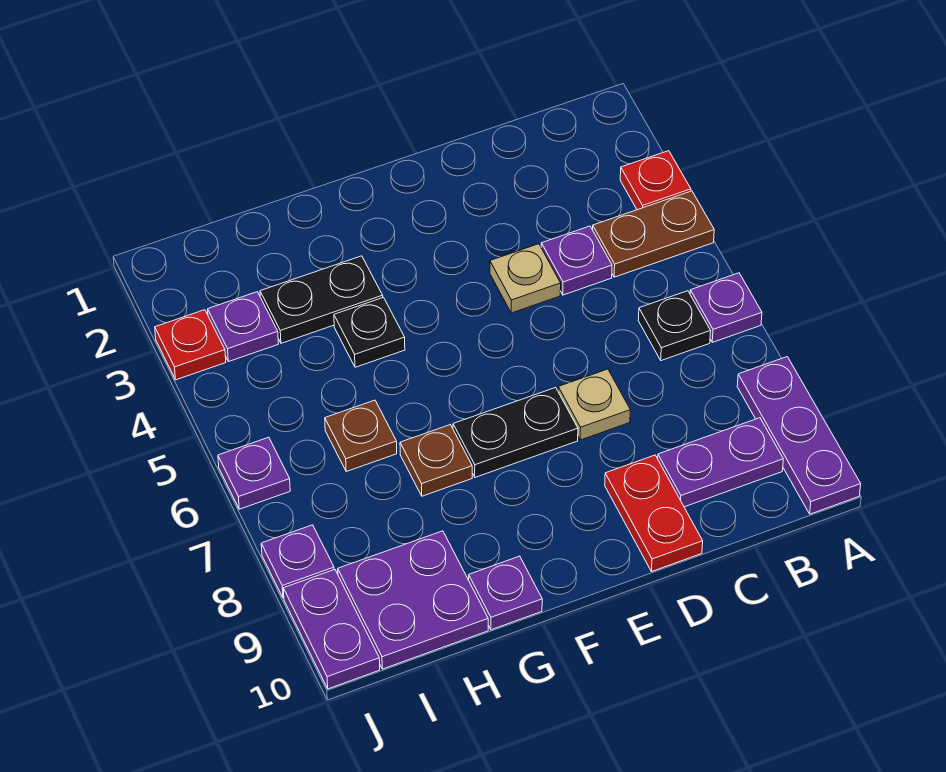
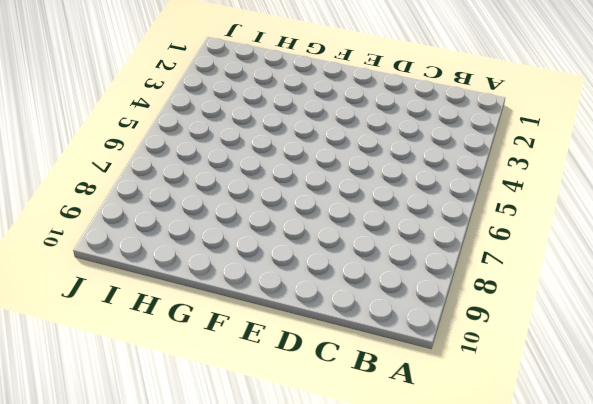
none -> red 1x1 plate [620,151,691,210]
none -> brown 1x2 plate [593,191,714,277]
none -> purple 1x1 plate [690,273,762,342]

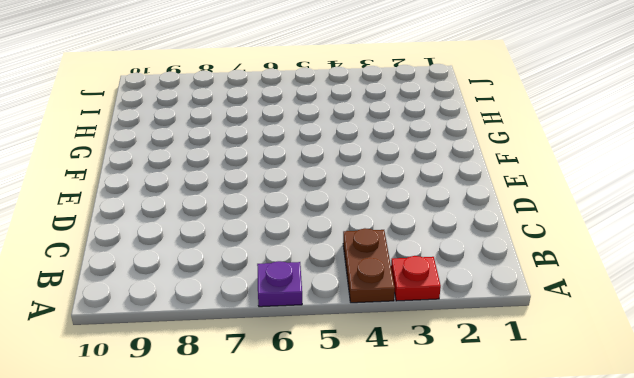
none -> purple 1x3 plate [737,357,861,514]
none -> black 1x1 plate [638,291,711,361]
none -> purple 1x2 plate [658,418,783,507]

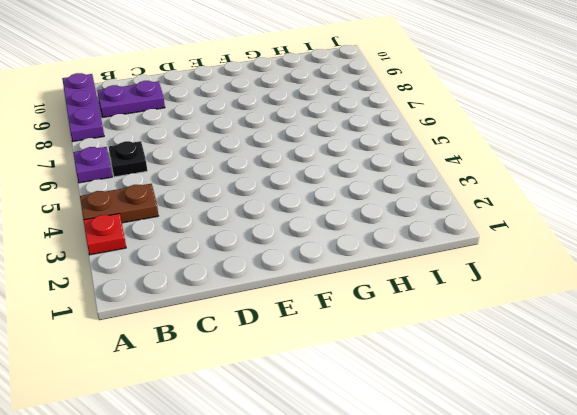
none -> purple 1x1 plate [541,226,612,295]
none -> tan 1x1 plate [490,244,561,313]
none -> tan 1x1 plate [558,369,630,440]

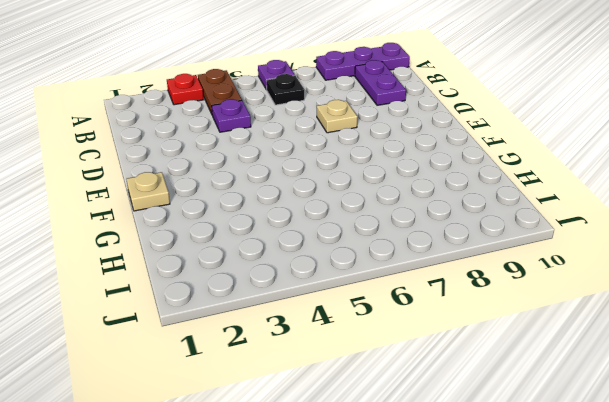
tan 1x1 plate [126,172,170,211] -> tan 1x1 plate moved to [490,244,561,313]
none -> red 1x2 plate [605,455,703,572]
none -> black 1x2 plate [453,388,578,477]
none -> black 1x2 plate [260,256,383,343]

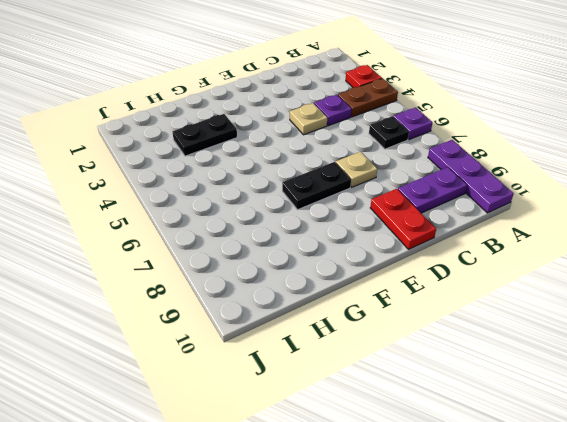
none -> black 1x1 plate [334,297,405,367]
none -> brown 1x1 plate [400,425,472,496]
none -> purple 1x1 plate [469,556,542,630]

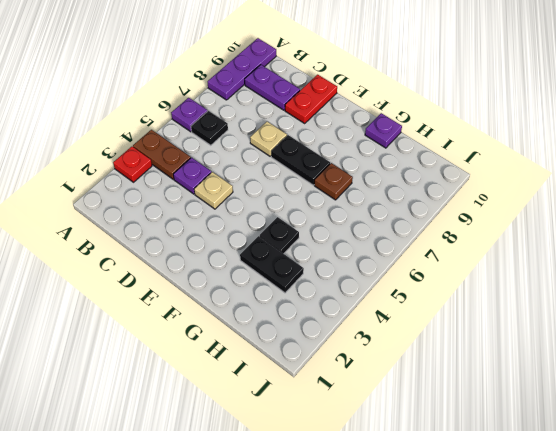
none -> brown 1x1 plate [325,400,397,471]
none -> purple 2x2 plate [338,531,488,669]
none -> purple 1x1 plate [208,292,278,362]

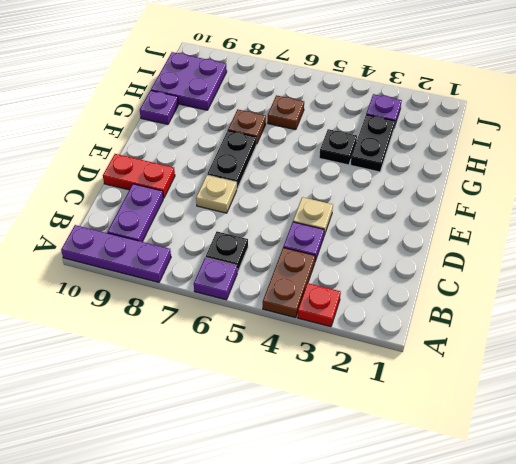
none -> red 1x1 plate [155,310,226,380]
none -> purple 1x1 plate [218,437,290,509]
none -> purple 1x1 plate [261,525,334,598]

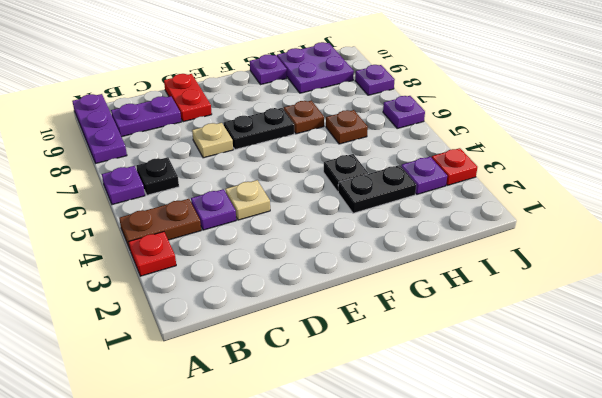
none -> purple 1x2 plate [283,570,380,689]

